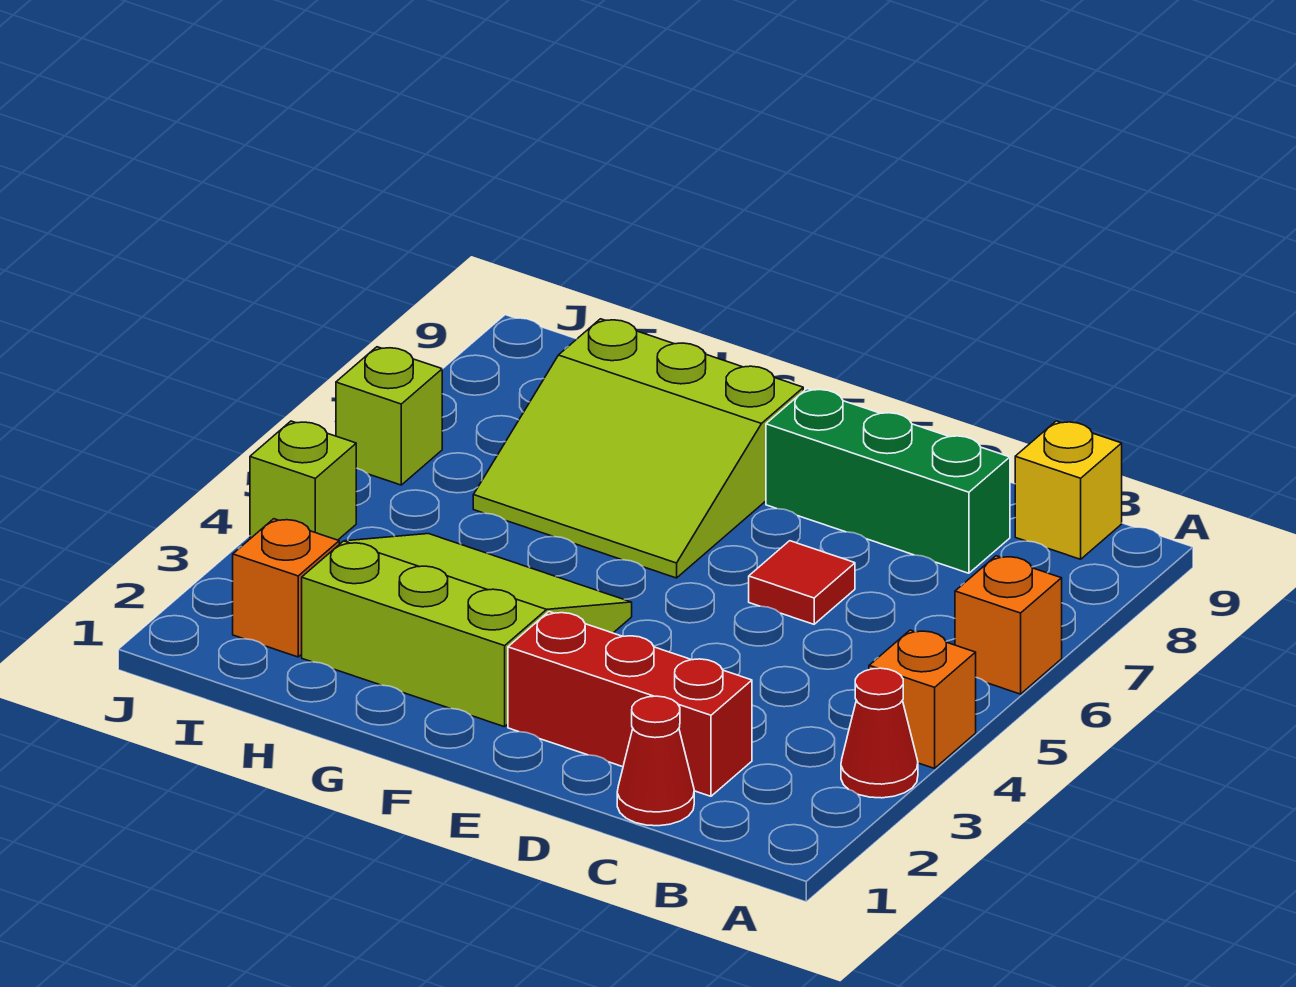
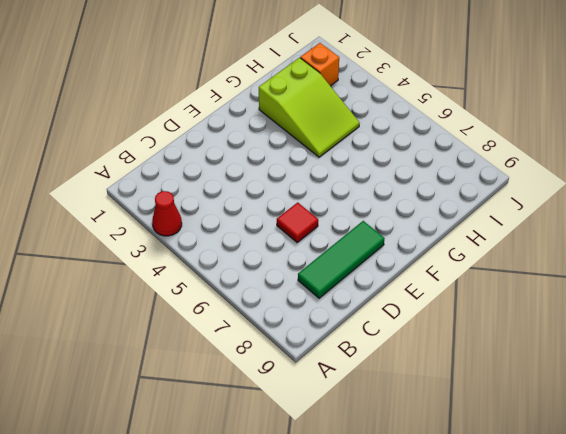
green 1x3 tile [298,221,385,298] -> green 1x3 brick [766,389,1010,573]
lime 2x3 slope [259,58,360,157] -> lime 3x3 slope [302,534,632,727]
none -> orange 1x1 brick [869,630,976,768]
none -> orange 1x1 brick [955,556,1062,694]
none -> yellow 1x1 brick [1015,421,1122,559]

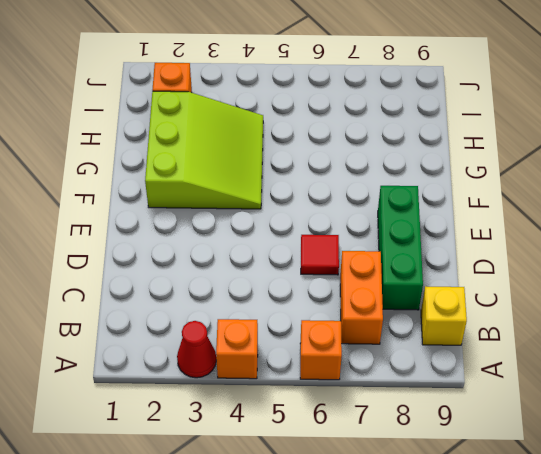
orange 1x2 brick [340,251,383,344] -> none
none -> red 1x1 cone [617,696,694,826]
none -> red 1x3 brick [508,612,752,796]
none -> lime 3x3 slope [473,319,803,578]

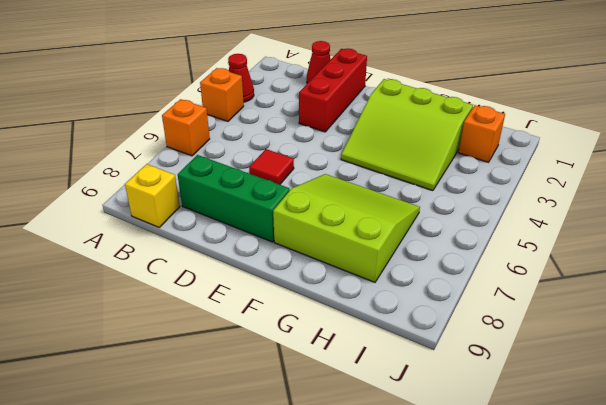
red 1x3 brick [299,48,367,132] -> red 1x3 brick turned to [508,612,752,796]
none -> lime 1x1 brick [250,421,356,540]
none -> lime 1x1 brick [336,347,442,485]

